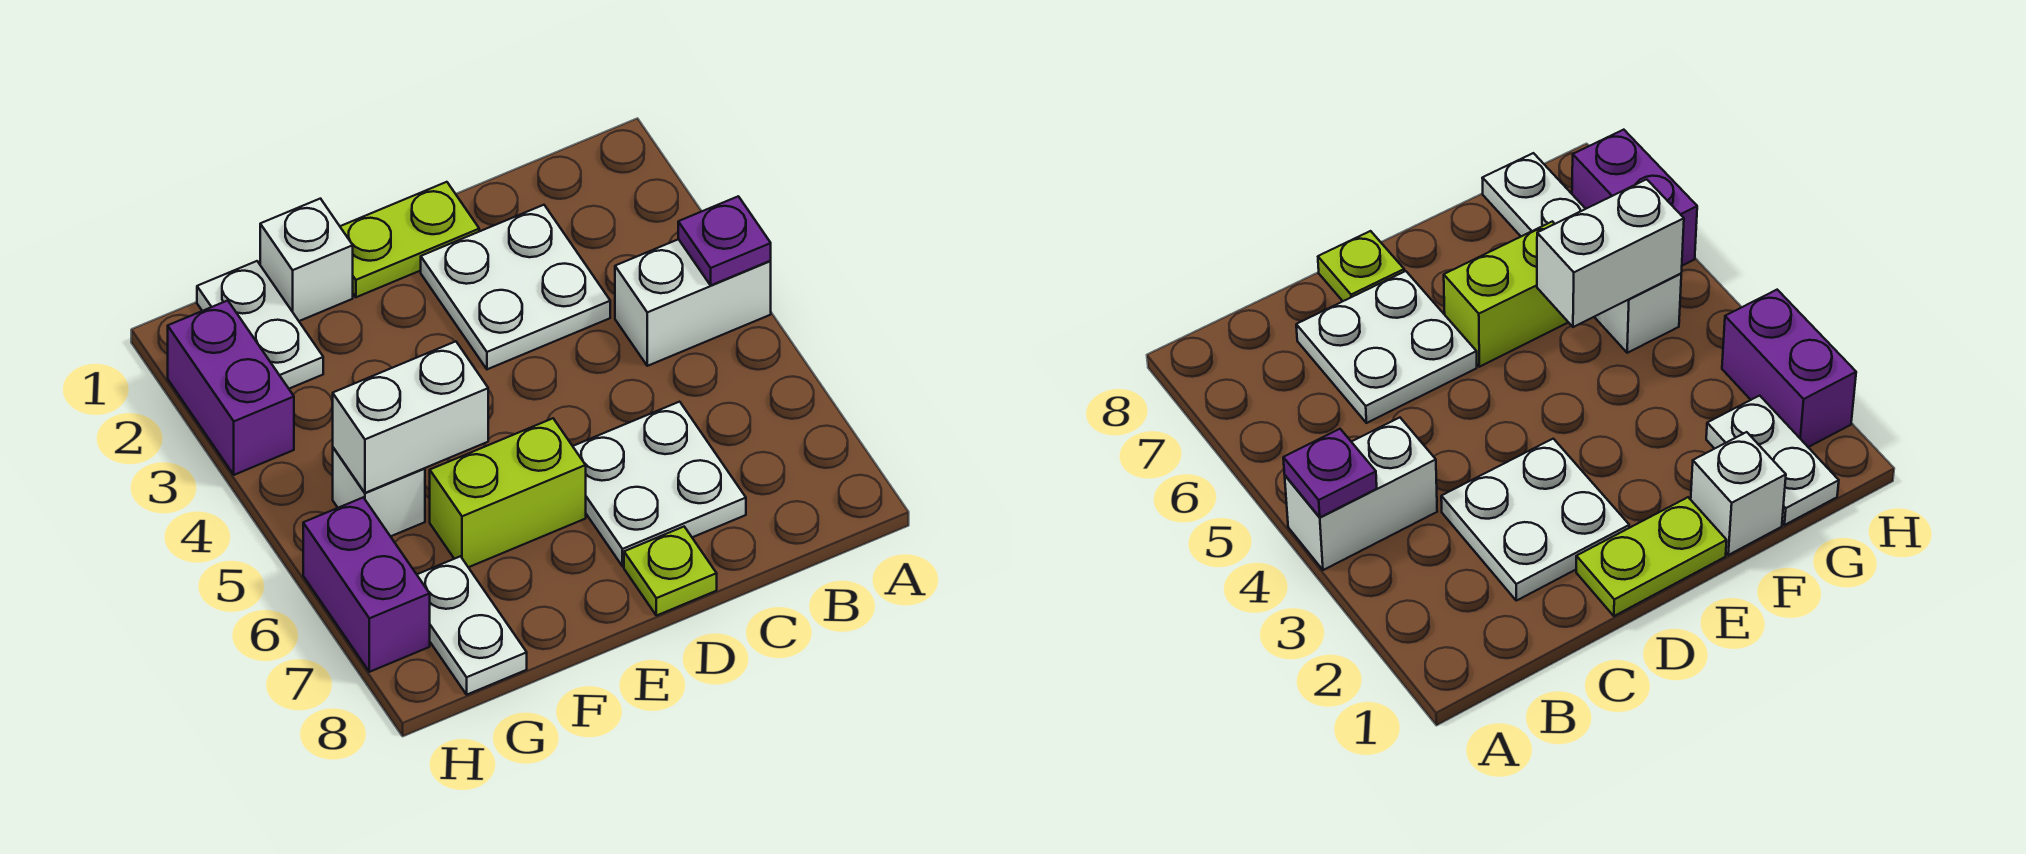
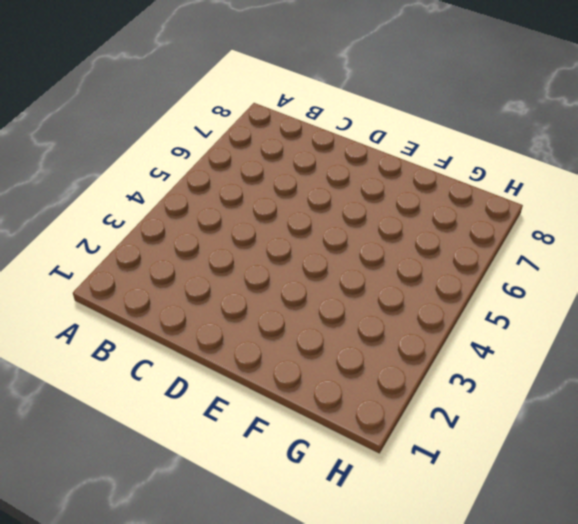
none -> white 1x2 brick [615,239,771,366]
none -> white 2x2 plate [421,205,610,369]
none -> white 2x2 plate [573,402,746,566]

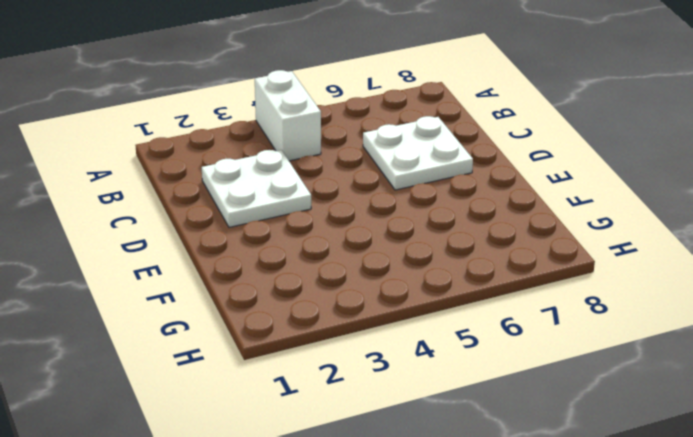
none -> lime 1x2 plate [340,182,479,297]
none -> lime 1x1 plate [624,527,717,616]
none -> lime 1x2 brick [430,418,586,567]

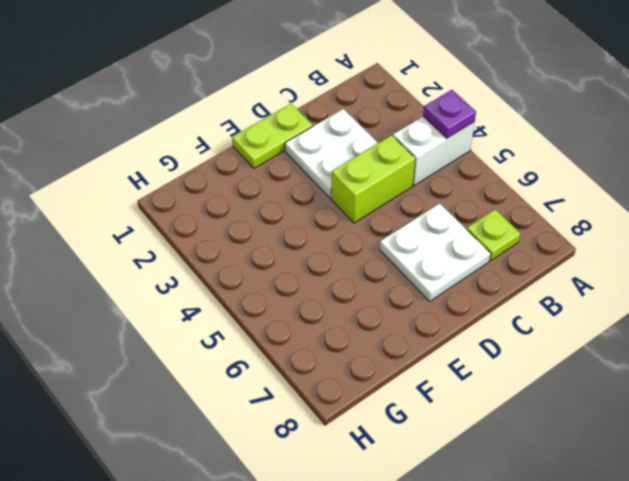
lime 1x1 plate [467,210,520,261] -> lime 1x1 plate moved to [624,527,717,616]
lime 1x2 brick [331,135,415,223] -> lime 1x2 brick moved to [430,418,586,567]
none -> white 1x1 brick [260,199,353,321]
none -> white 1x2 plate [197,261,323,389]
none -> white 1x1 brick [333,448,425,536]

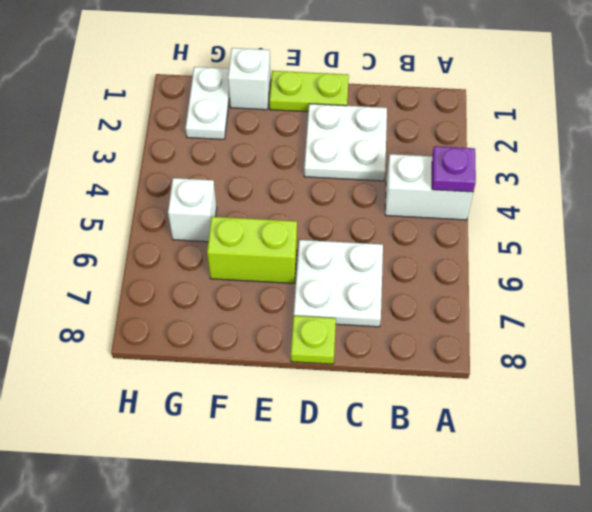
none -> white 1x2 plate [417,556,527,695]
none -> purple 1x2 brick [168,301,294,475]
none -> purple 1x2 brick [303,497,430,672]

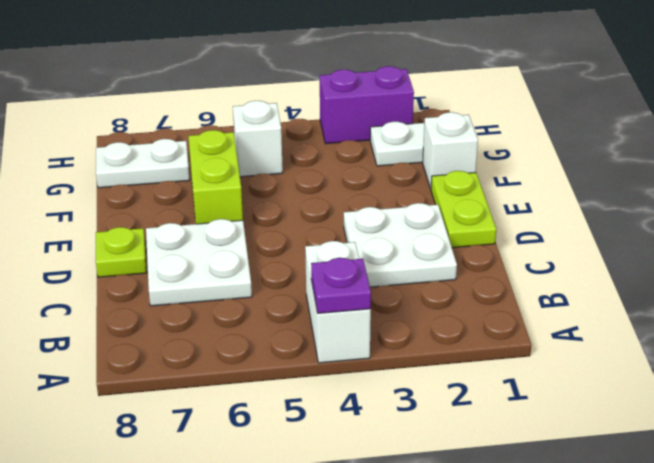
none -> purple 1x2 brick [303,497,430,672]
none -> white 1x2 brick [333,341,488,493]

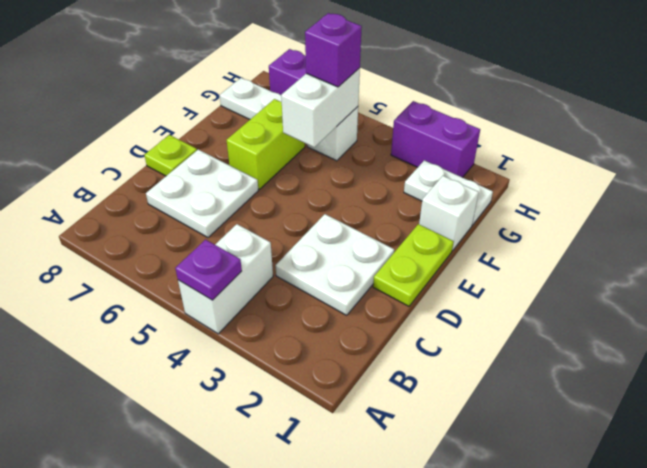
purple 1x1 brick [305,13,362,87] -> none

